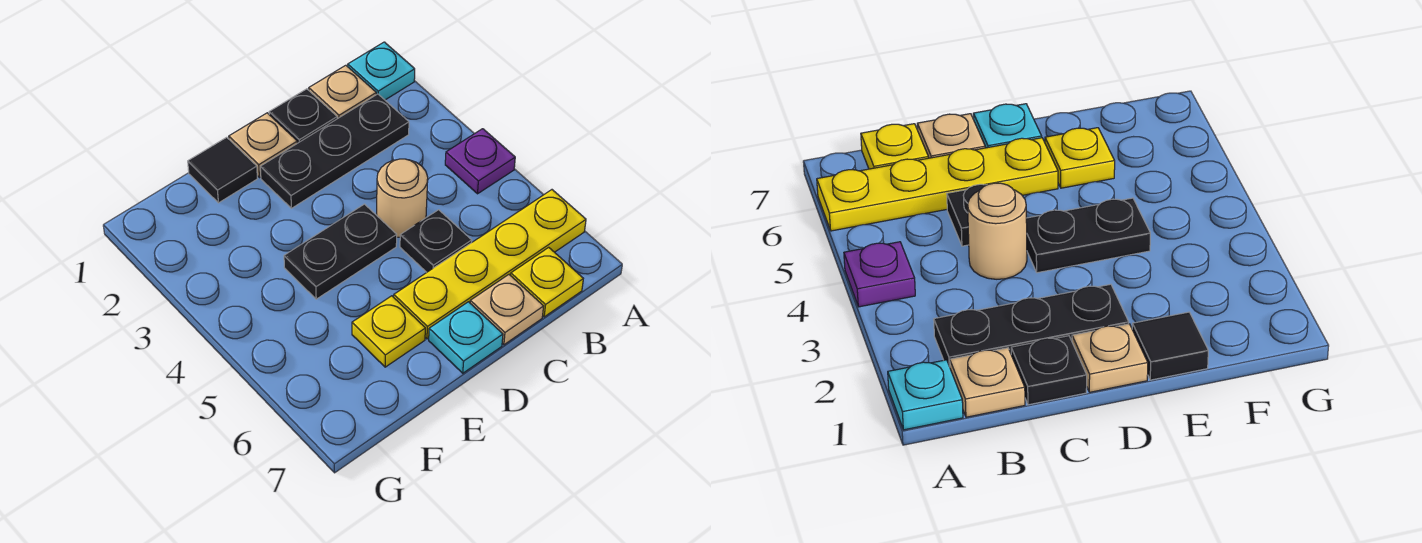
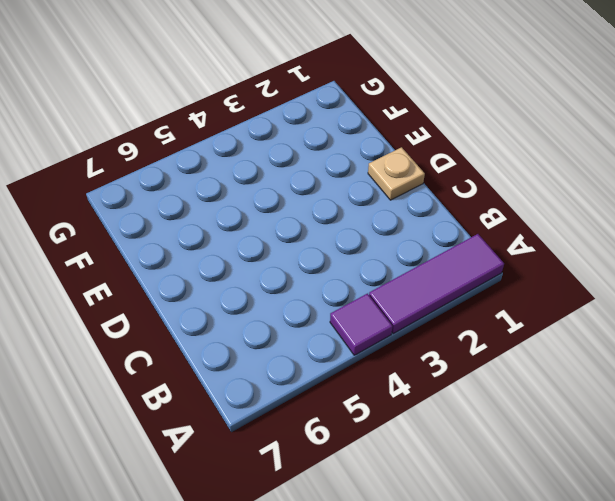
purple 1x3 tile [369,234,504,334] -> cyan 1x1 plate [348,42,415,100]
purple 1x1 tile [330,294,392,355] -> purple 1x1 plate [445,129,515,194]
none -> yellow 1x4 plate [394,190,586,339]
none -> tan 1x1 plate [309,65,376,119]
none -> black 1x3 plate [260,94,409,208]

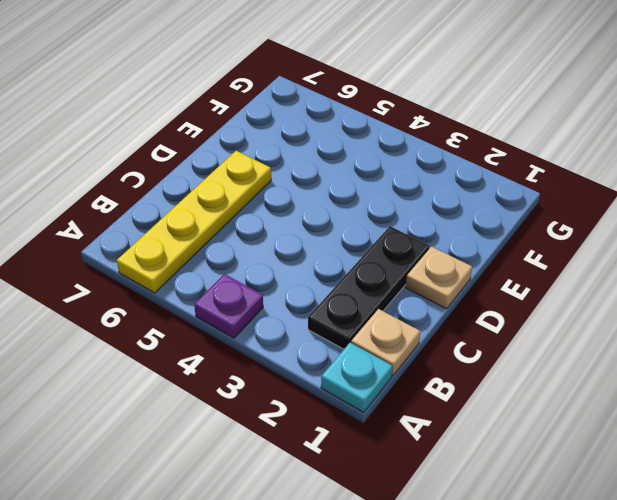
none -> yellow 1x1 plate [511,247,583,317]
none -> black 1x1 plate [269,89,337,143]
none -> tan 1x1 round brick [377,159,428,237]

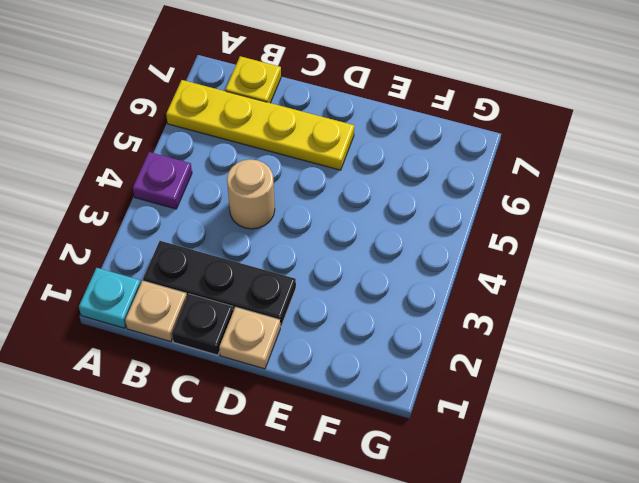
none -> black 1x1 plate [400,210,472,272]
none -> tan 1x1 plate [470,275,544,345]
none -> black 1x2 plate [284,204,397,299]

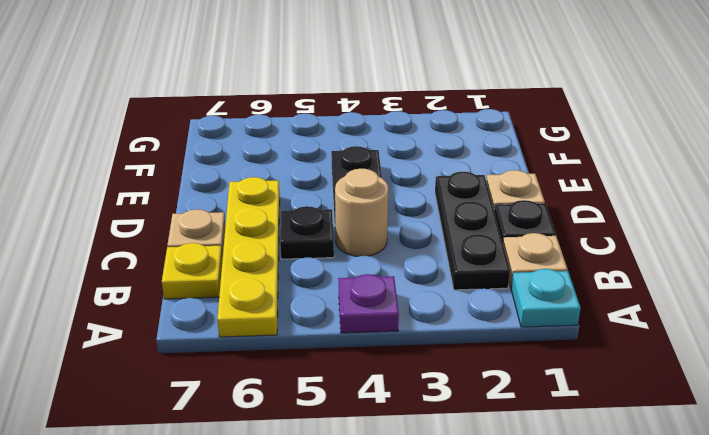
none -> cyan 1x1 plate [429,302,503,373]
none -> black 1x1 tile [188,137,257,203]
none -> yellow 1x1 plate [352,296,425,367]

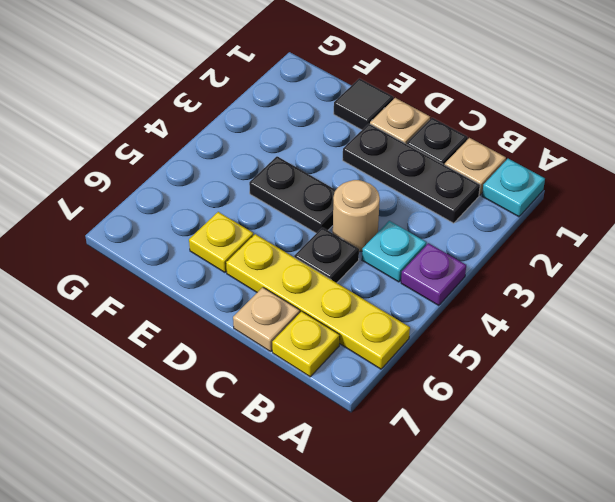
cyan 1x1 plate [362,221,426,282] -> cyan 1x1 plate moved to [429,302,503,373]

